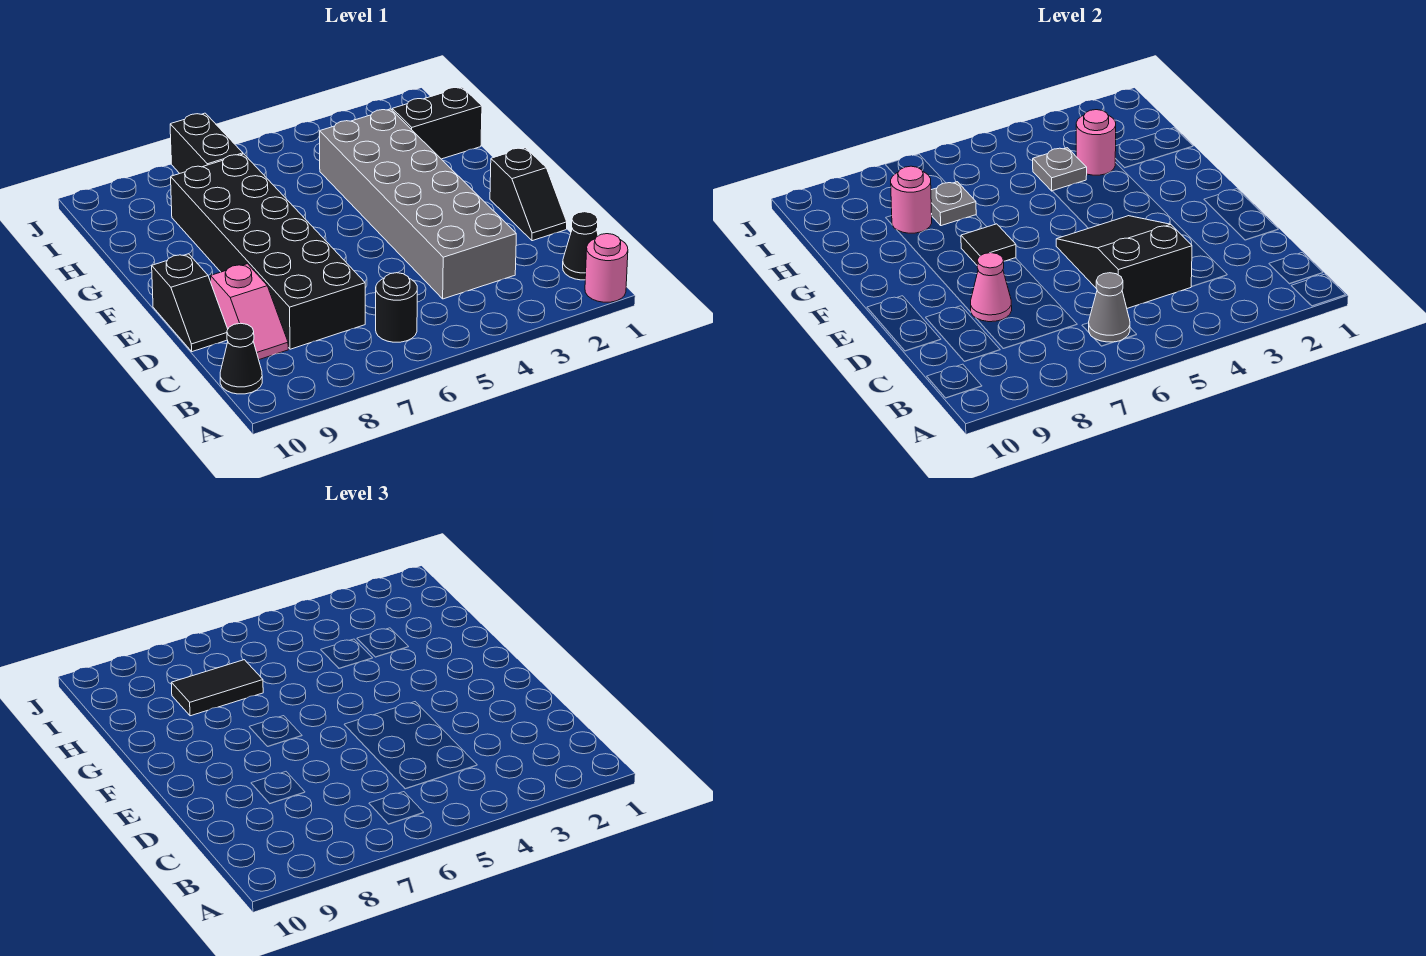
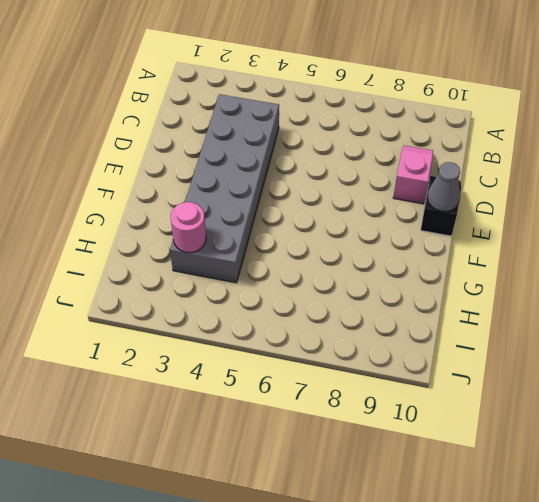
grey 1x1 cone [427,162,460,212] -> grey 1x1 cone moved to [1089,273,1130,342]
none -> pink 1x1 round brick [585,234,628,302]
none -> black 1x1 cone [563,212,598,280]
none -> black 1x1 round brick [376,273,417,342]

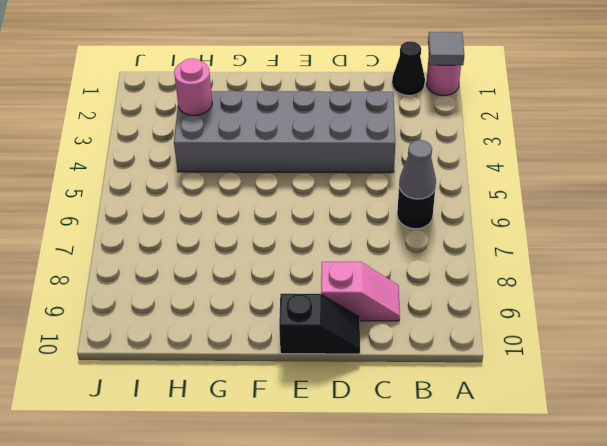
grey 1x1 tile [428,32,464,65] -> none
none -> black 1x1 cone [220,323,262,394]
none -> black 2x6 brick [171,154,365,349]
none -> black 1x2 slope [490,148,567,241]

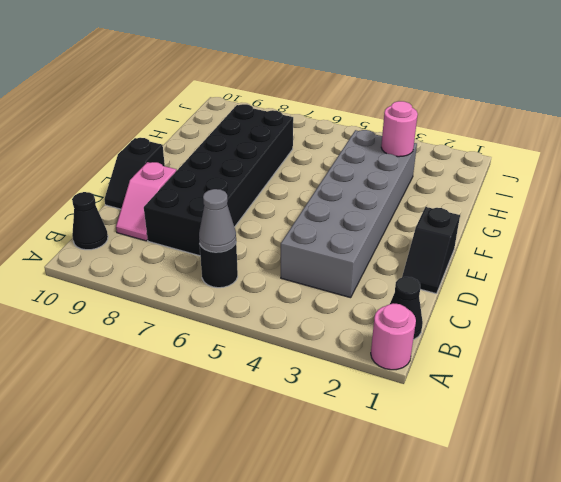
none -> black 1x2 brick [392,87,482,159]
none -> black 1x2 brick [170,113,243,173]
none -> black 2x3 slope [1056,216,1192,308]

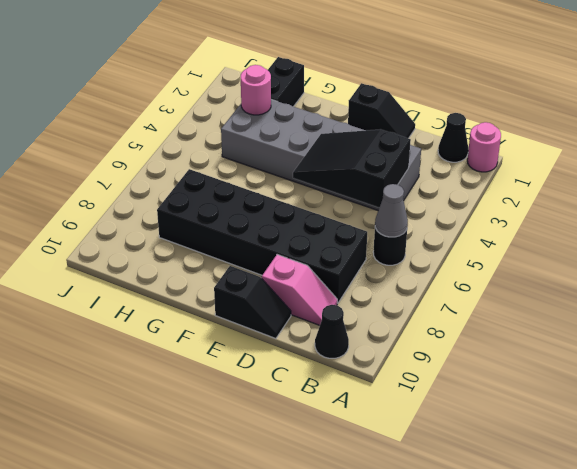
none -> black 1x2 brick [170,113,243,173]
none -> pink 1x1 cone [971,253,1012,322]
none -> black 1x1 tile [961,224,1016,265]

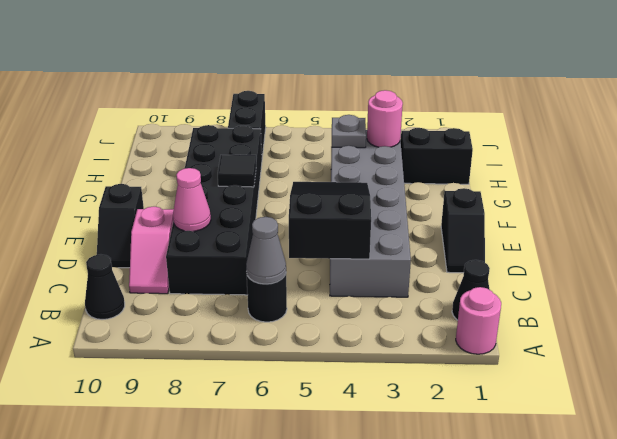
none -> grey 1x1 plate [931,182,976,226]
none -> pink 1x1 round brick [891,166,932,233]
none -> black 1x2 tile [171,660,263,716]

